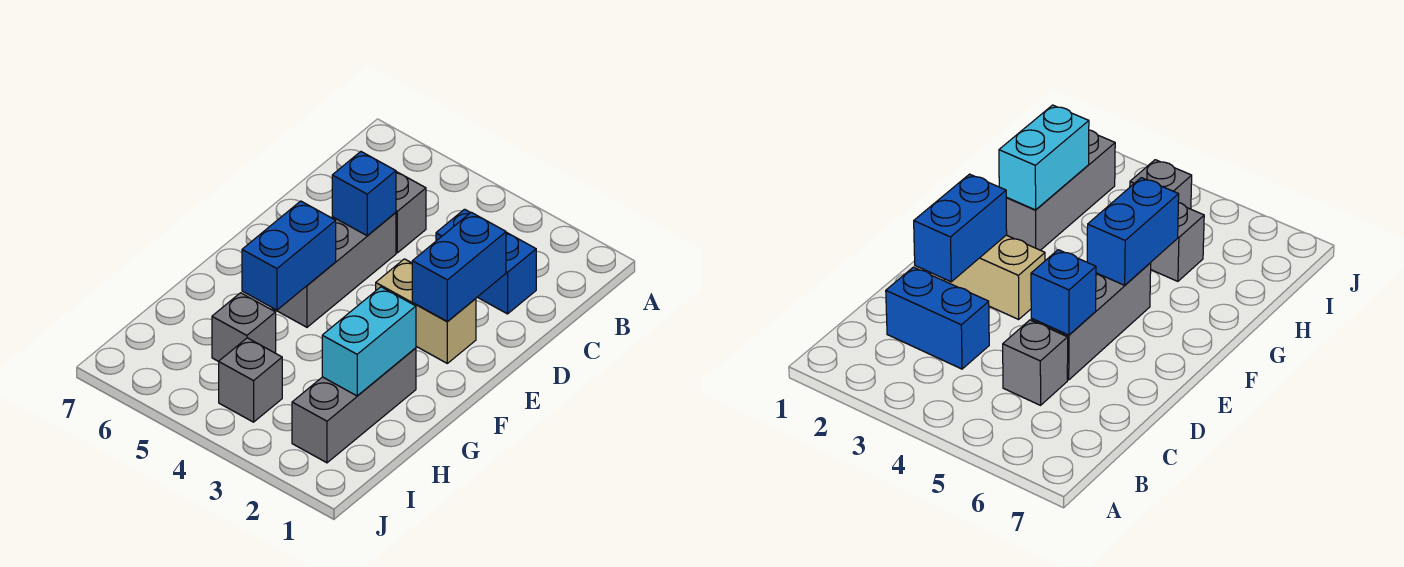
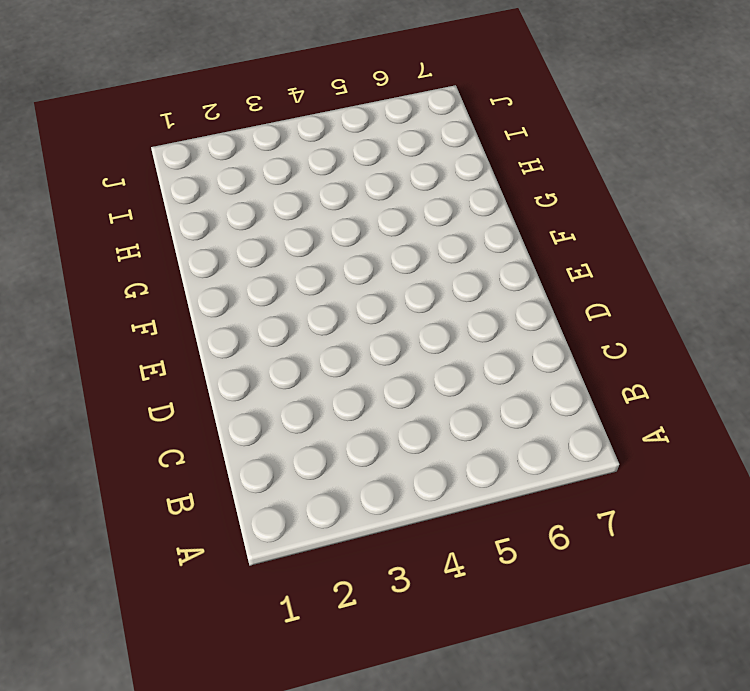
none -> blue 1x2 brick [436,209,536,314]
none -> grey 1x1 brick [396,172,426,253]

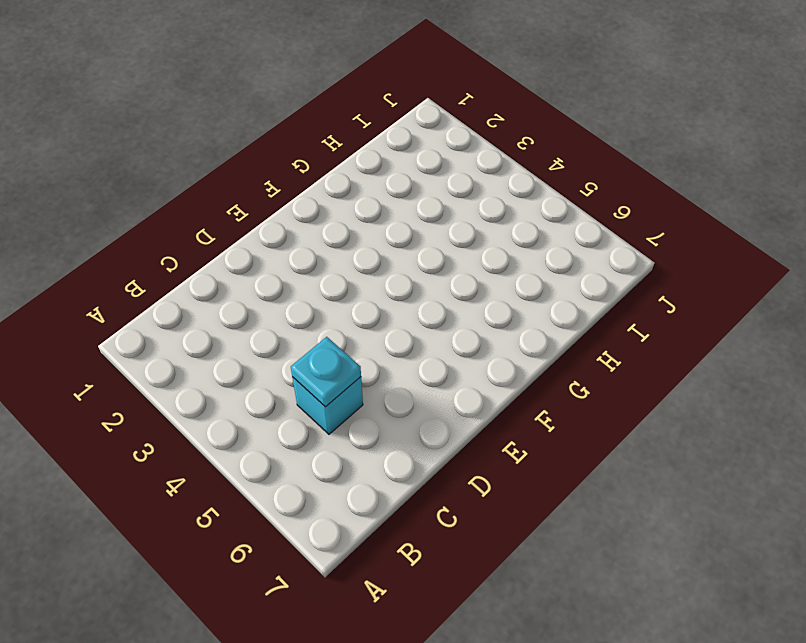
cyan 1x1 brick [292,377,363,434] -> grey 1x1 brick [396,172,426,253]
cyan 1x1 plate [291,337,361,407] -> none
none -> blue 1x2 brick [436,209,536,314]
none -> grey 1x3 brick [273,213,396,327]

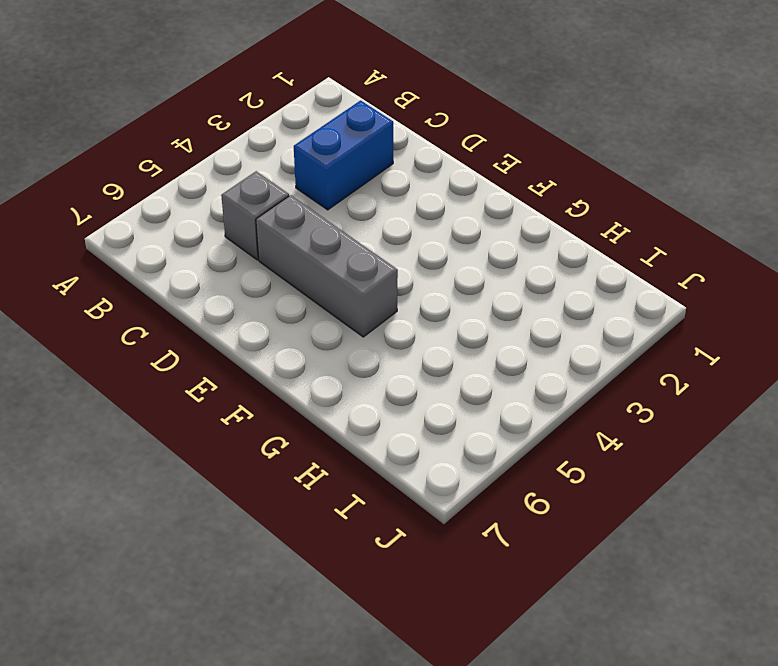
none -> tan 1x2 brick [376,259,476,363]
none -> grey 1x3 brick [292,348,416,463]

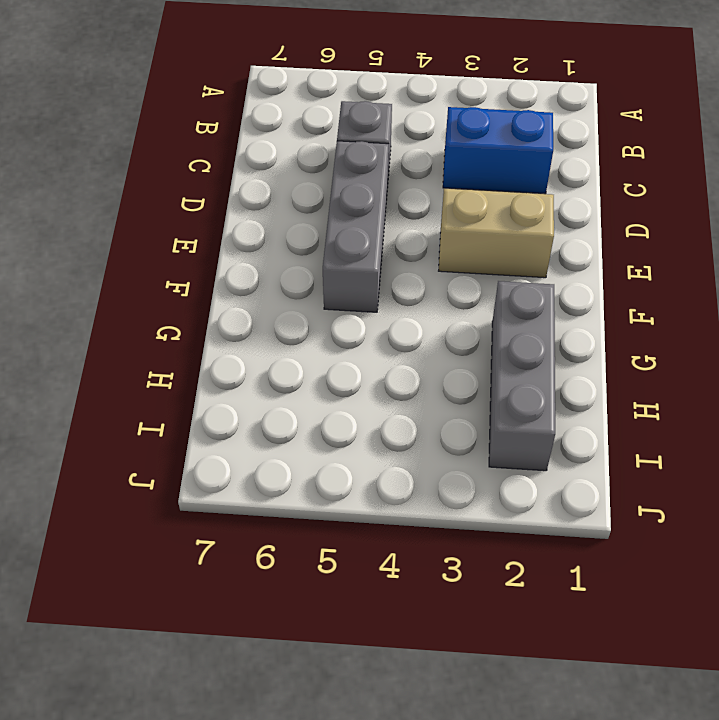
none -> grey 1x1 brick [212,293,276,362]
none -> grey 1x1 brick [219,338,282,422]

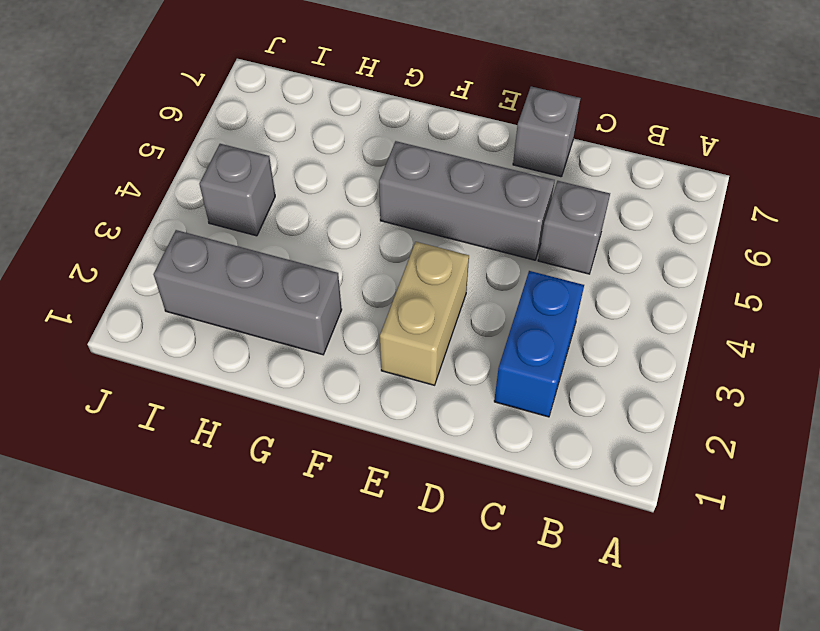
grey 1x1 brick [513,86,581,177] -> grey 1x1 brick moved to [212,293,276,362]
none -> blue 1x2 brick [412,212,506,322]
none -> blue 1x1 brick [332,152,396,236]

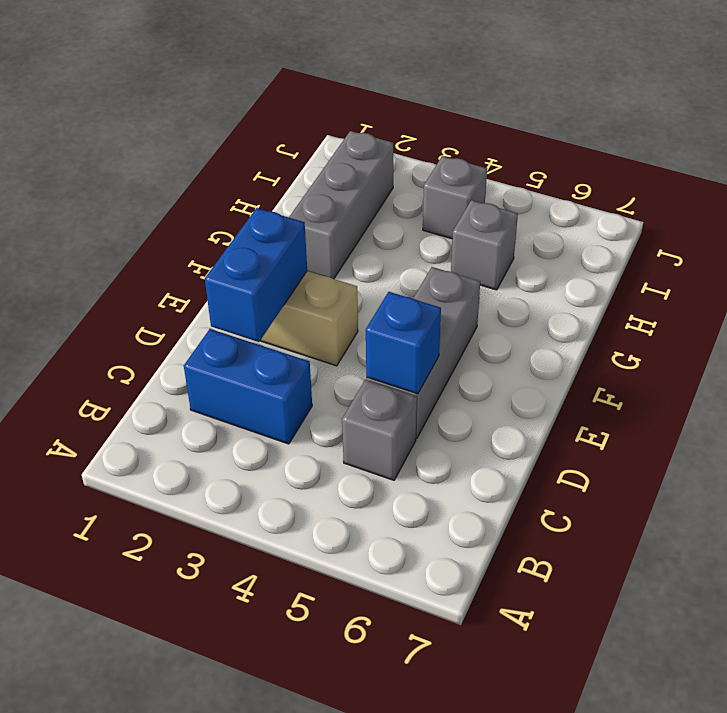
none -> blue 1x2 brick [242,201,336,310]
none -> cyan 1x2 brick [322,287,416,396]

